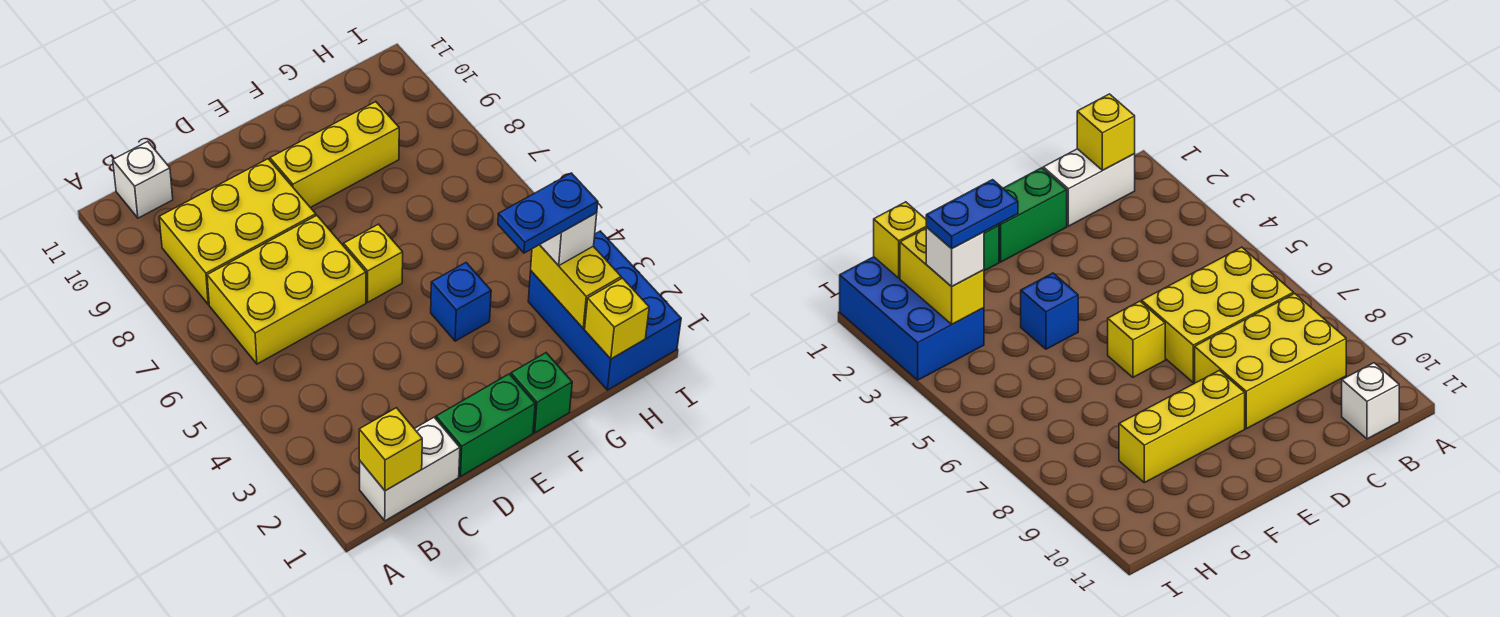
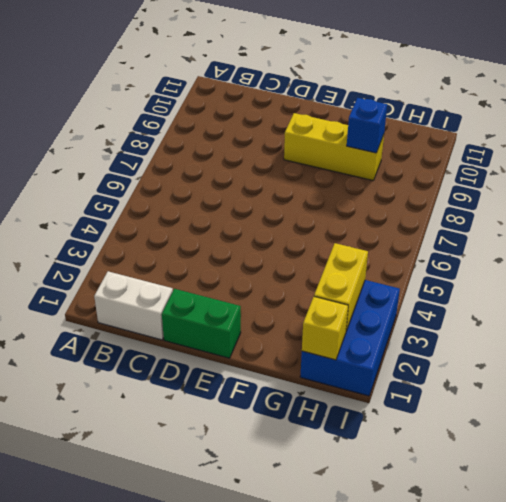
blue 1x1 brick [347,98,387,153] -> blue 1x1 brick moved to [431,263,491,341]
none -> yellow 2x3 brick [207,215,366,364]
none -> yellow 2x3 brick [159,159,316,304]
none -> white 1x1 brick [113,142,173,218]

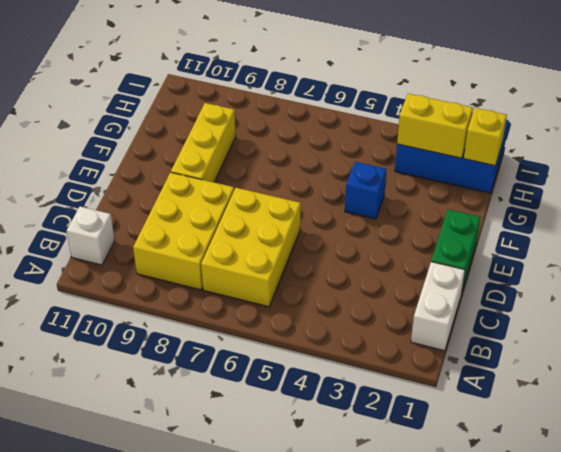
none -> yellow 1x1 brick [344,224,403,302]
none -> green 1x1 brick [511,353,572,433]
none -> yellow 1x1 brick [359,408,422,491]

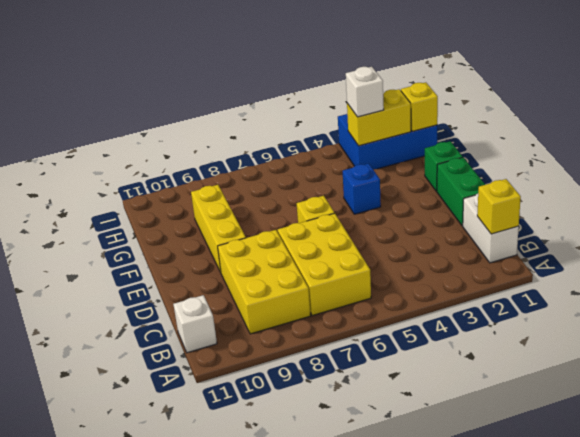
none -> blue 1x2 plate [498,173,598,253]

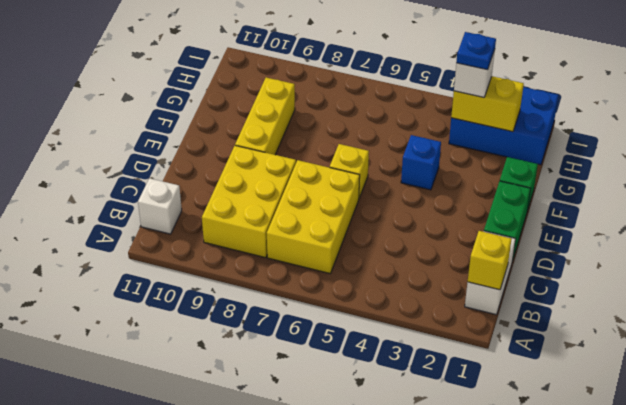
blue 1x1 plate [456,32,496,70] -> blue 1x2 plate [498,173,598,253]
none -> yellow 1x1 brick [585,278,649,359]

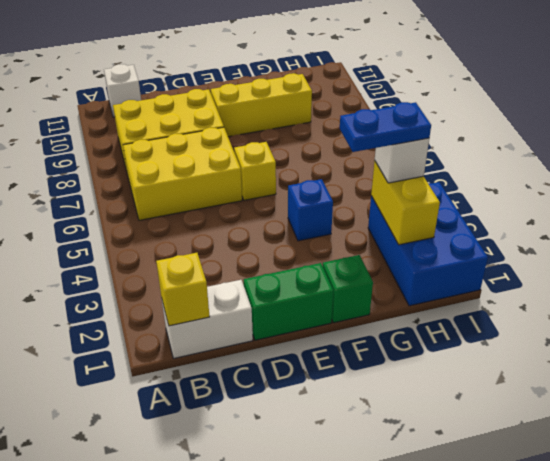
none -> yellow 1x1 brick [585,278,649,359]

